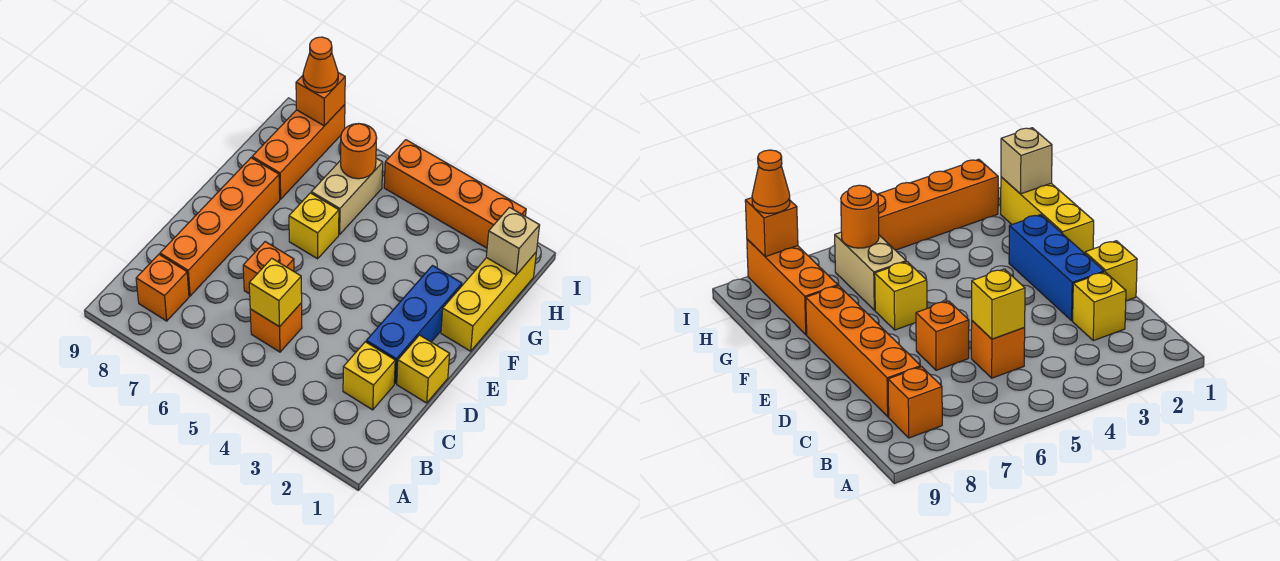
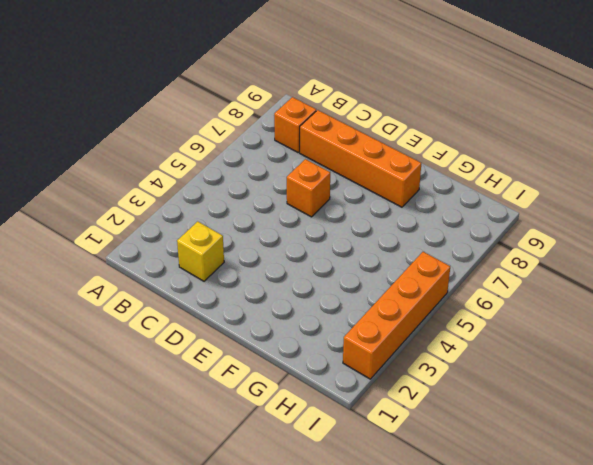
none -> orange 1x1 brick [250,303,302,352]
none -> yellow 1x1 brick [397,335,450,403]
none -> blue 1x3 brick [366,266,462,383]

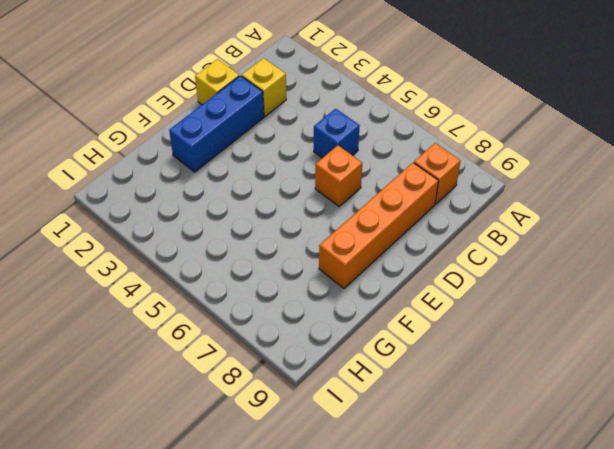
blue 1x1 brick [314,109,360,158] -> orange 1x1 brick [250,303,302,352]
none -> yellow 1x3 brick [441,253,536,351]
none -> yellow 1x1 brick [289,193,339,259]
none -> tan 1x2 brick [311,158,383,234]

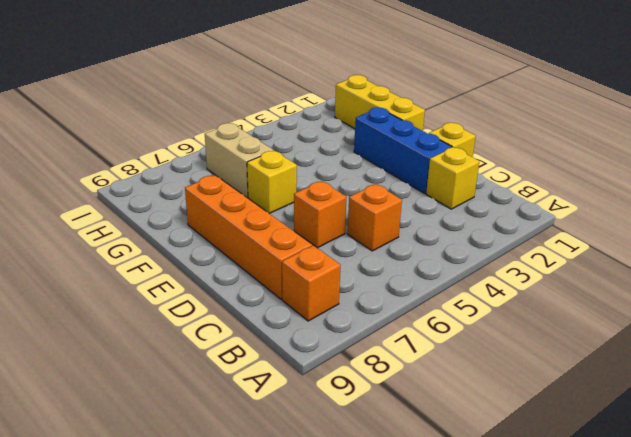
none -> orange 1x3 brick [252,105,345,199]
none -> orange 1x4 brick [384,140,526,248]
none -> yellow 1x1 brick [249,258,302,327]

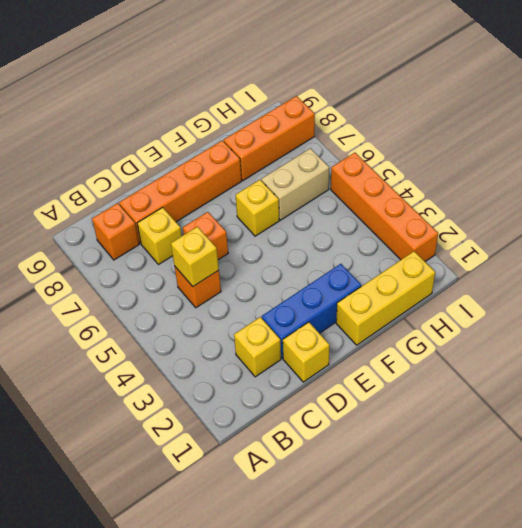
yellow 1x1 brick [137,207,182,265] -> none
none -> tan 1x1 brick [486,207,540,275]
none -> orange 1x1 round brick [341,123,377,179]
none -> orange 1x1 brick [296,73,345,126]

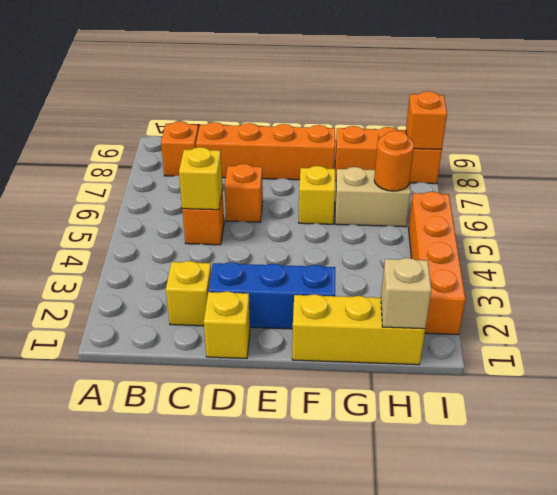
none -> orange 1x1 cone [303,37,338,93]

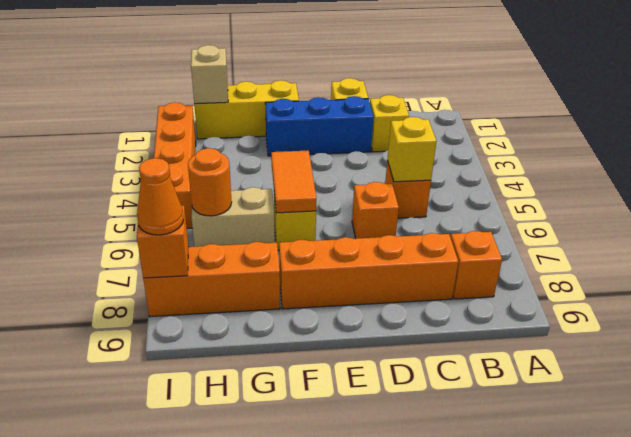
orange 1x2 tile [271,150,316,213] -> none

